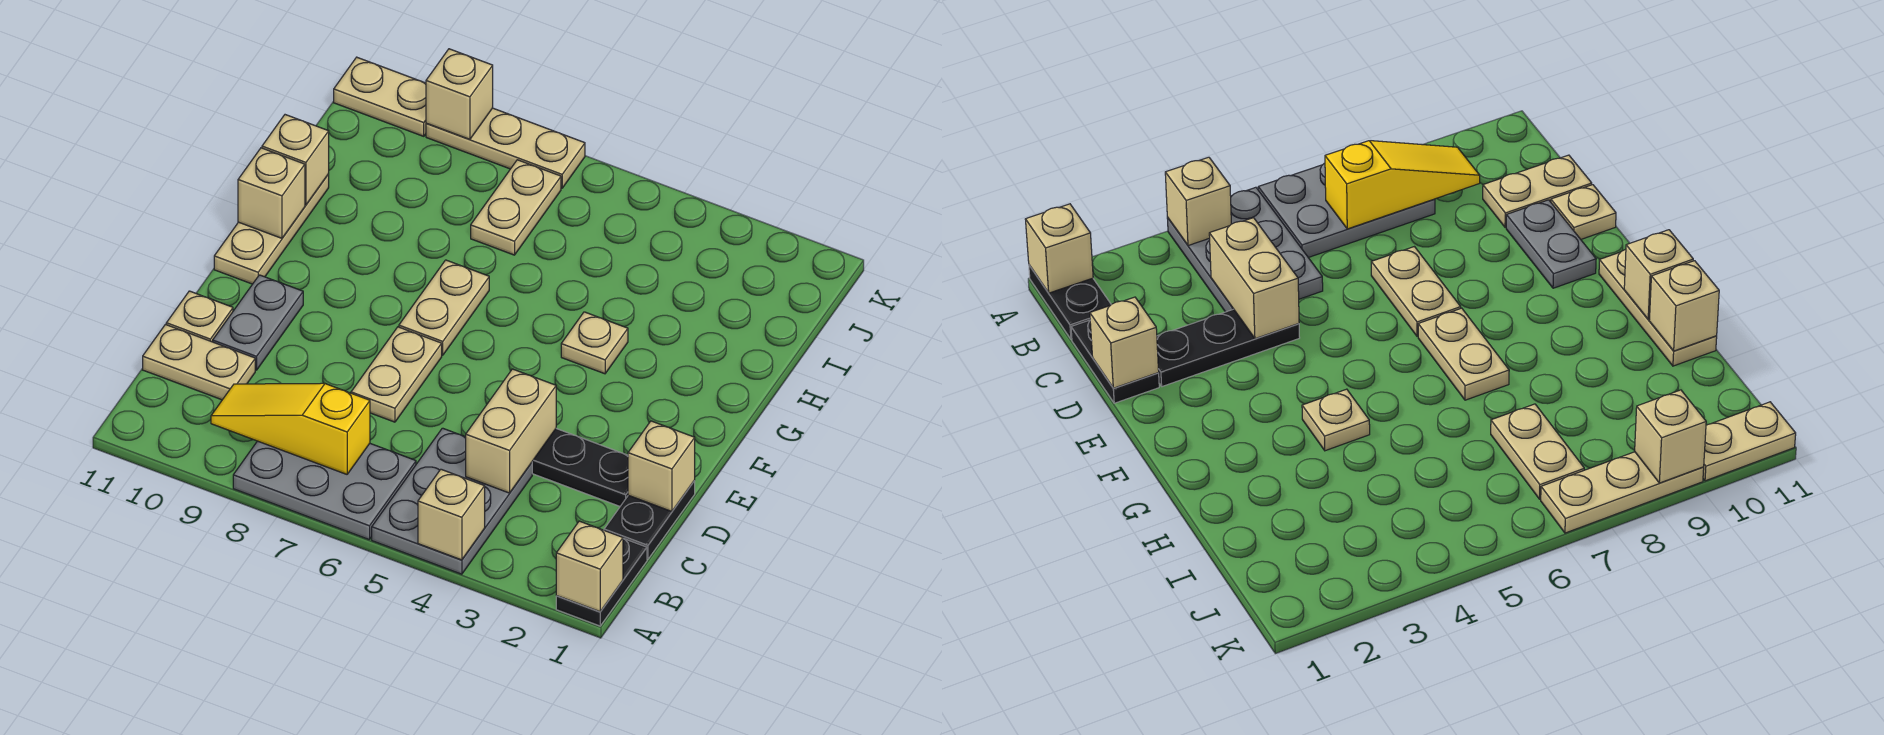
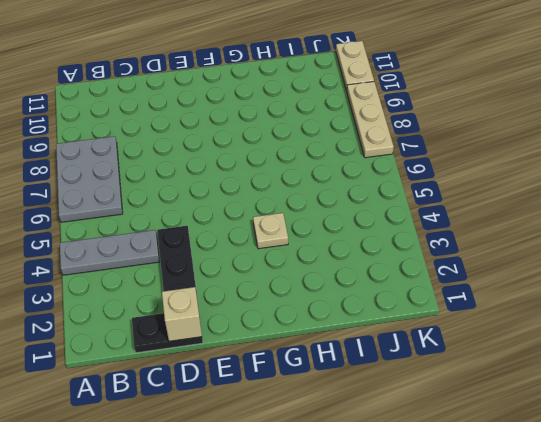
grey 1x3 plate [60,230,160,275] -> grey 2x3 plate [372,428,532,574]
none -> black 1x2 plate [556,538,647,626]
none -> tan 1x2 plate [143,325,255,400]
none -> tan 1x2 plate [351,327,442,422]

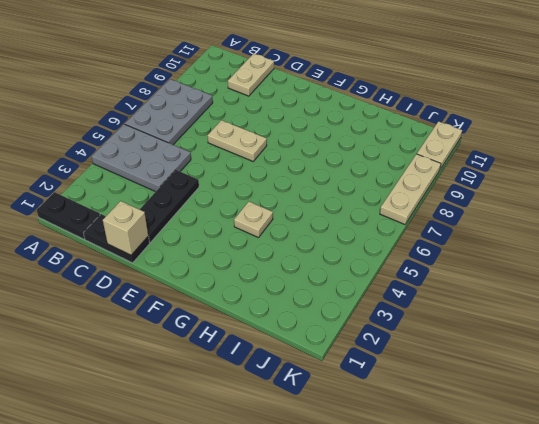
none -> grey 1x2 plate [213,275,303,370]
none -> tan 1x1 plate [166,291,233,342]
none -> tan 1x2 plate [399,260,489,355]

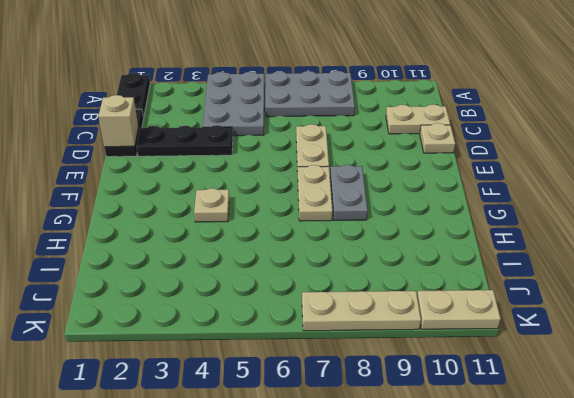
grey 1x2 plate [330,165,368,220] -> grey 1x2 plate moved to [213,275,303,370]
none -> tan 1x3 plate [214,174,329,284]
none -> tan 1x2 plate [471,160,561,255]
none -> tan 1x1 brick [556,521,623,612]

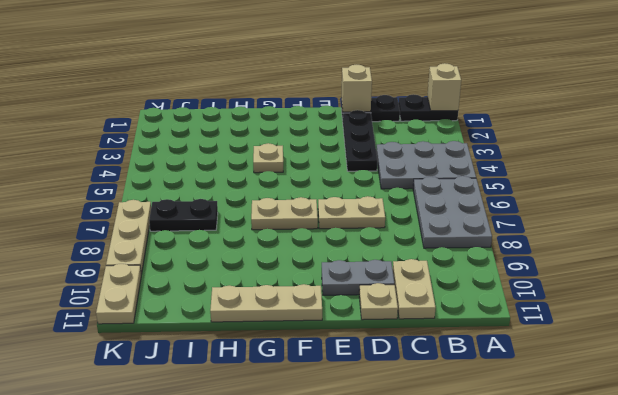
black 1x2 plate [149,199,218,231] -> tan 1x2 plate [471,160,561,255]
none -> tan 1x1 brick [418,469,485,560]
none -> yellow 1x3 slope [211,383,370,474]
none -> tan 1x2 brick [466,369,556,493]

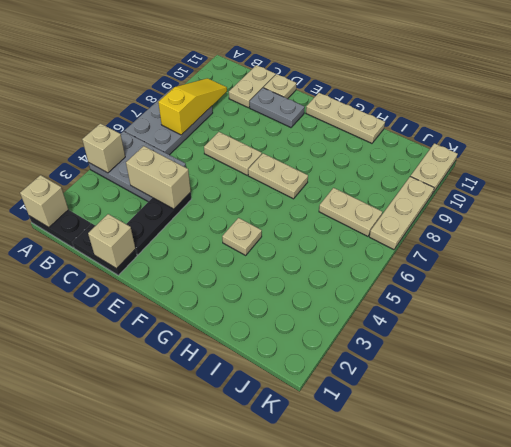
none -> tan 1x1 brick [238,148,305,238]
none -> tan 1x1 brick [262,115,329,205]
none -> tan 1x1 brick [426,49,493,139]

